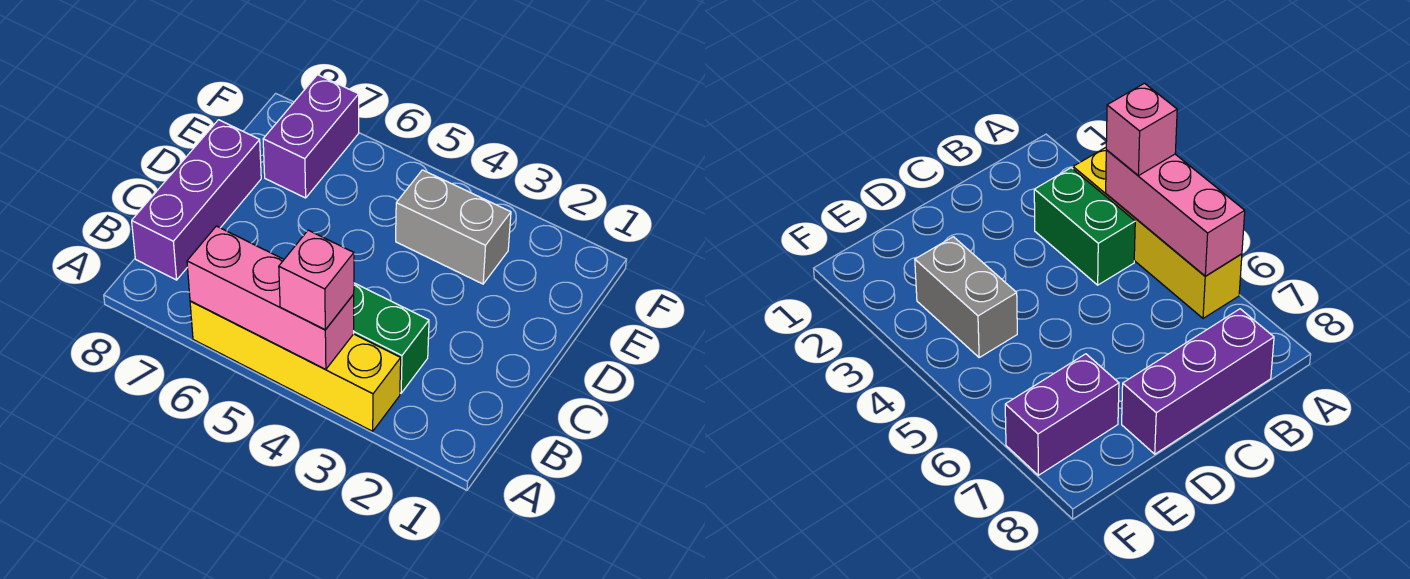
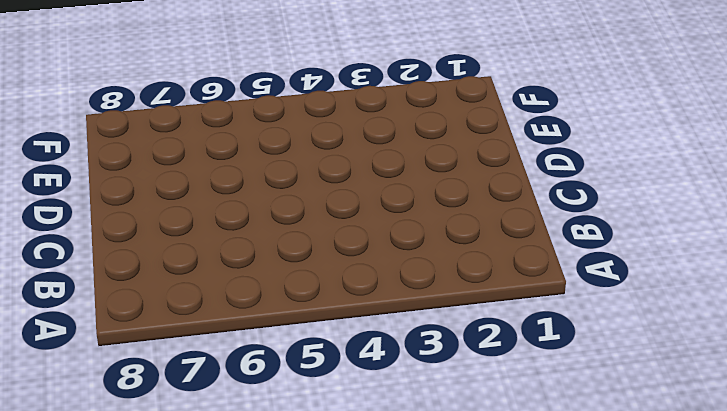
none -> yellow 1x4 brick [190,301,401,431]
none -> green 1x2 brick [353,283,429,393]

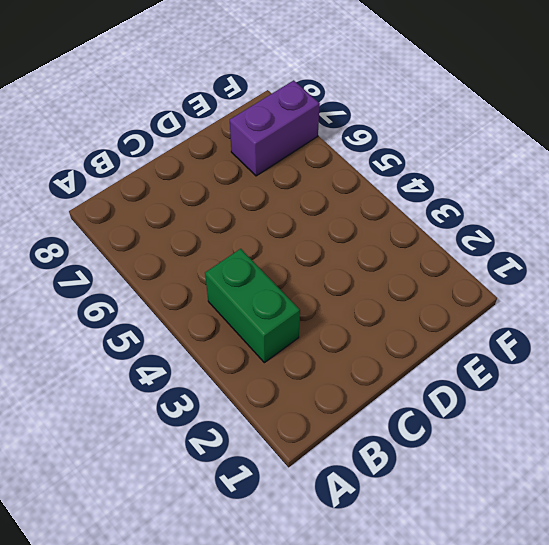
none -> yellow 1x4 brick [190,301,401,431]
none -> purple 1x3 brick [132,120,261,280]

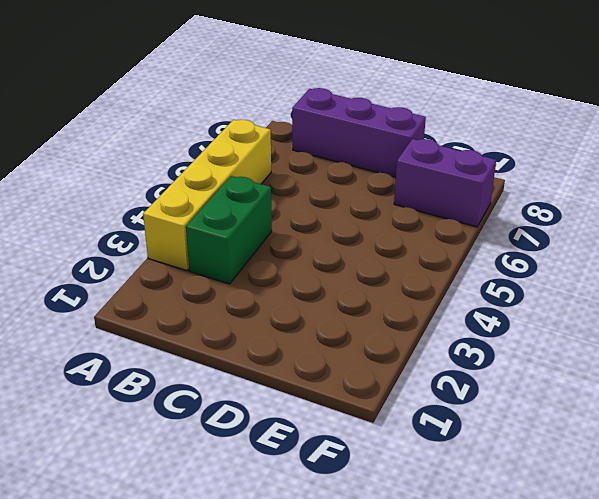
none -> grey 1x2 brick [396,170,511,284]
none -> pink 1x3 brick [187,226,354,370]

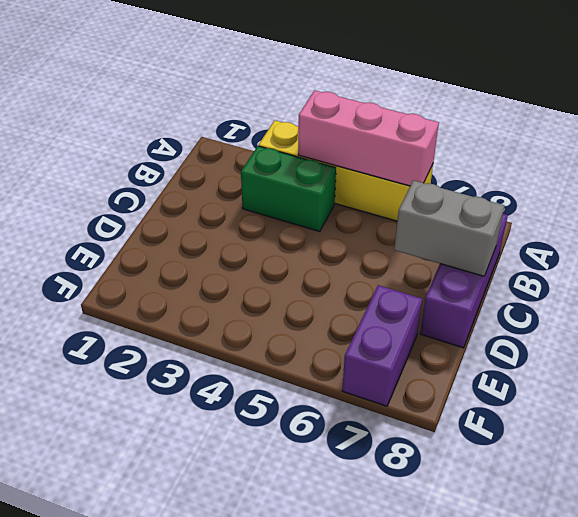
grey 1x2 brick [394,180,504,276] -> grey 1x2 brick moved to [396,170,511,284]
none -> pink 1x1 brick [279,230,354,330]

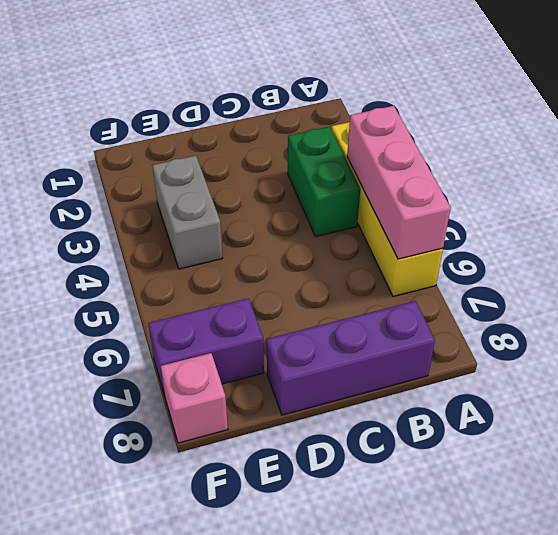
pink 1x1 brick [161,353,228,443] -> pink 1x1 brick moved to [279,230,354,330]

